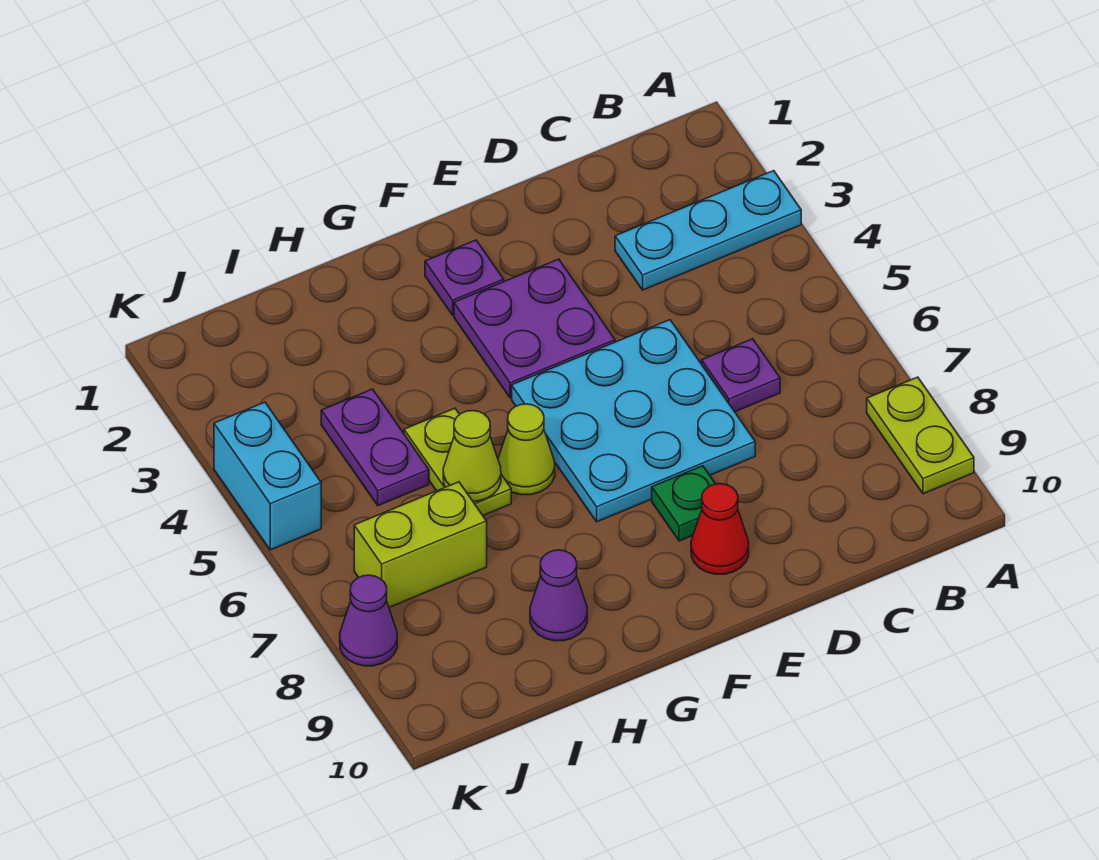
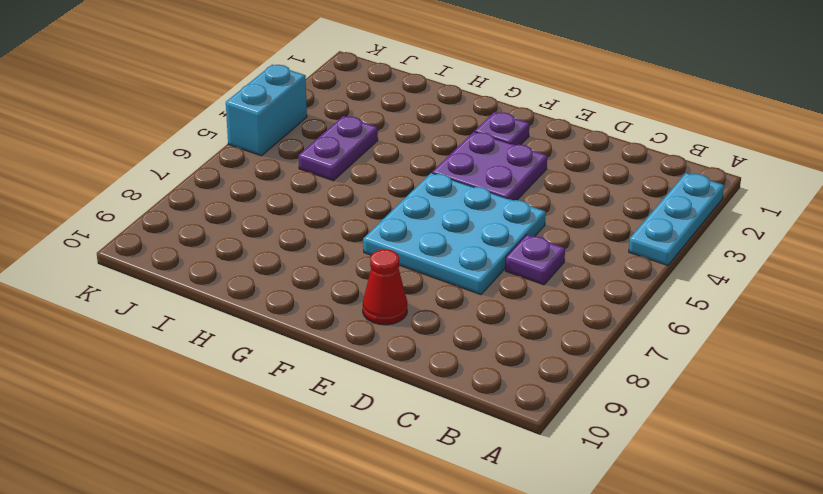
cyan 1x3 plate [629,173,724,266] -> cyan 1x3 plate turned to [615,171,801,290]
none -> lime 1x2 plate [867,377,974,494]
none -> green 1x1 plate [652,466,715,541]
none -> lime 1x1 cone [498,404,555,495]

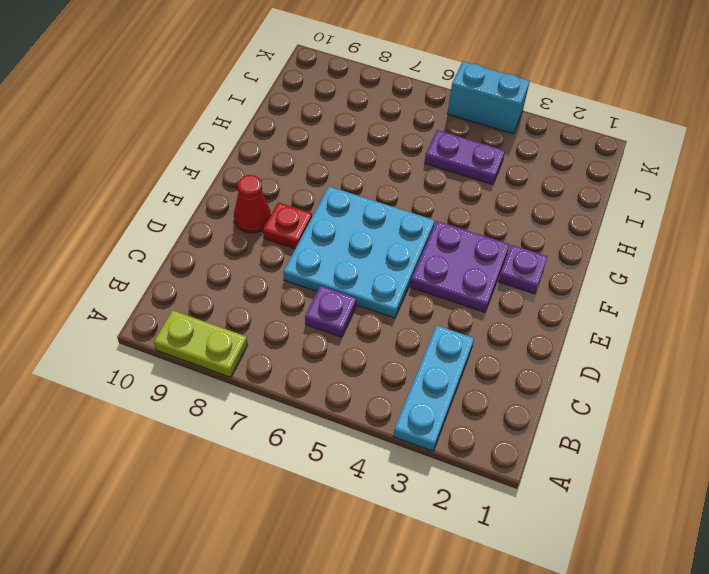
red 1x1 plate [263,202,312,249] -> green 1x1 plate [652,466,715,541]
none -> lime 1x1 cone [498,404,555,495]
none -> lime 1x2 plate [404,408,511,515]
none -> purple 1x1 cone [530,550,587,641]

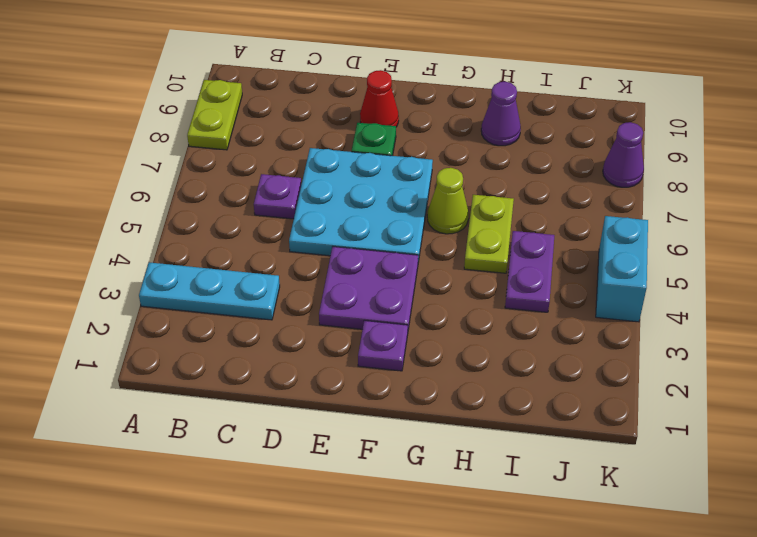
none -> lime 1x2 brick [354,482,487,607]
none -> lime 1x1 cone [443,411,501,501]

